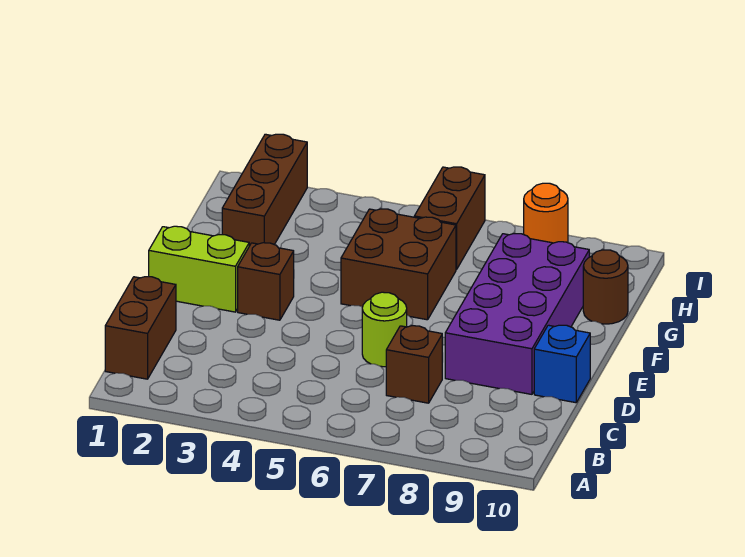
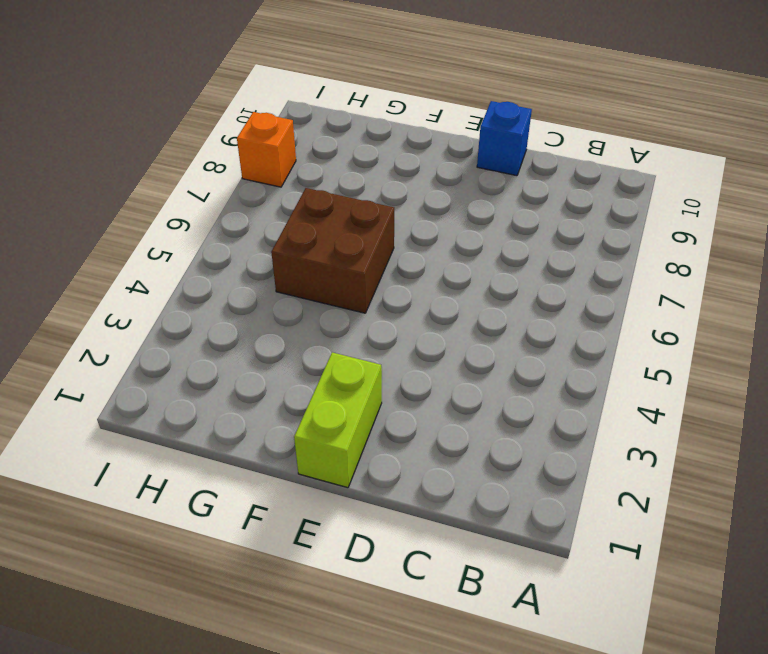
orange 1x1 brick [237,112,296,187] -> orange 1x1 round brick [524,183,568,243]
none -> brown 1x2 brick [105,277,176,379]
none -> brown 1x1 brick [386,326,442,403]
none -> lime 1x1 round brick [362,292,407,367]

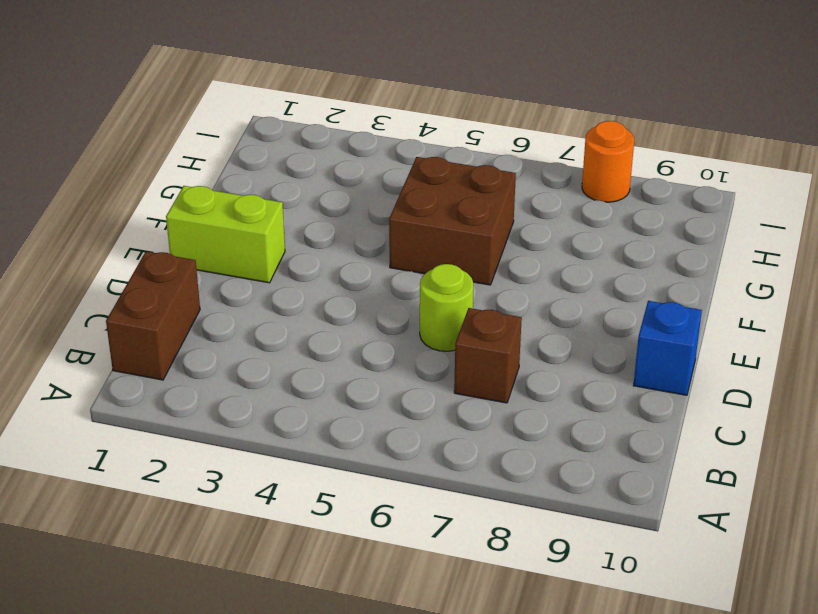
none -> purple 2x4 brick [445,234,589,394]
none -> brown 1x1 brick [238,243,294,320]
none -> brown 1x3 brick [222,134,307,246]

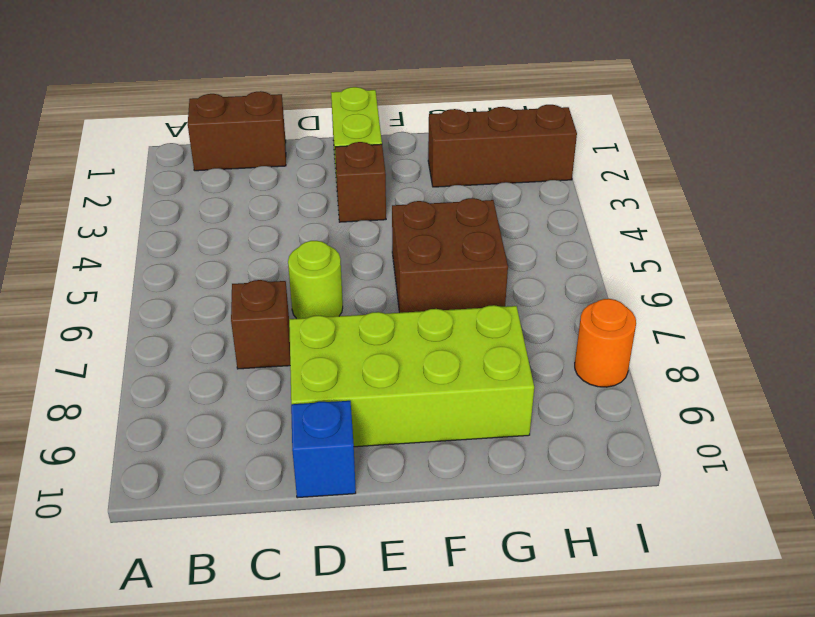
lime 2x4 brick [289,305,534,447] -> purple 2x4 brick [445,234,589,394]
none -> brown 1x1 round brick [583,250,628,324]
none -> brown 1x2 brick [414,167,485,270]

